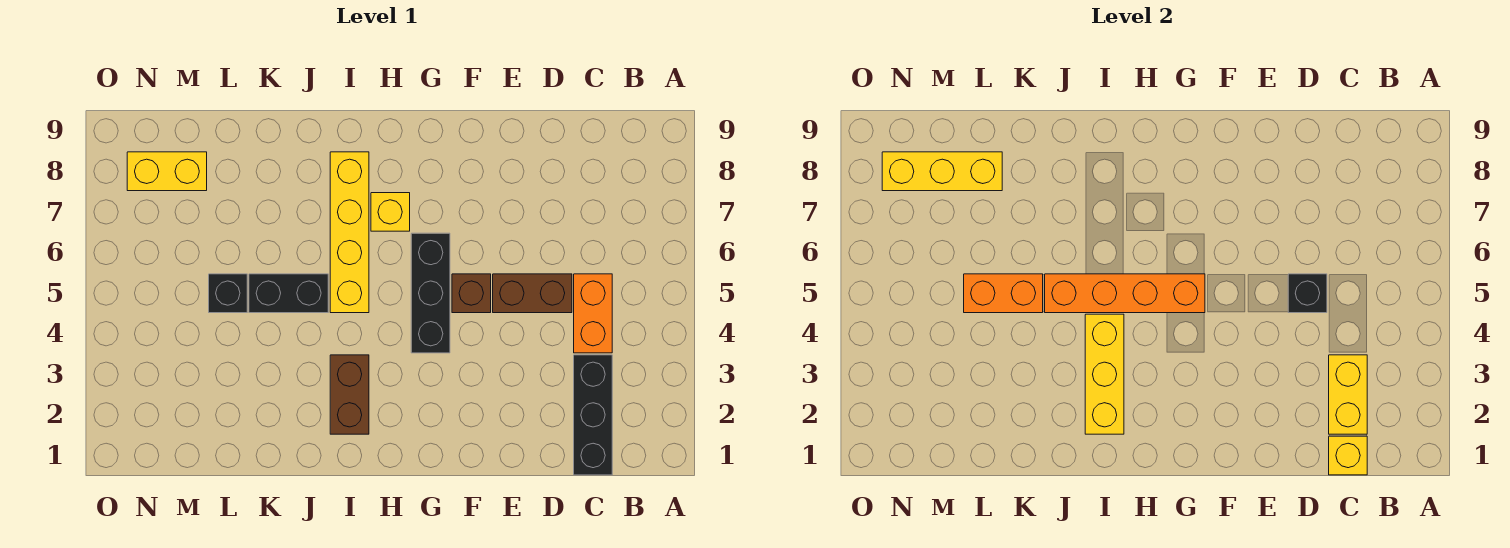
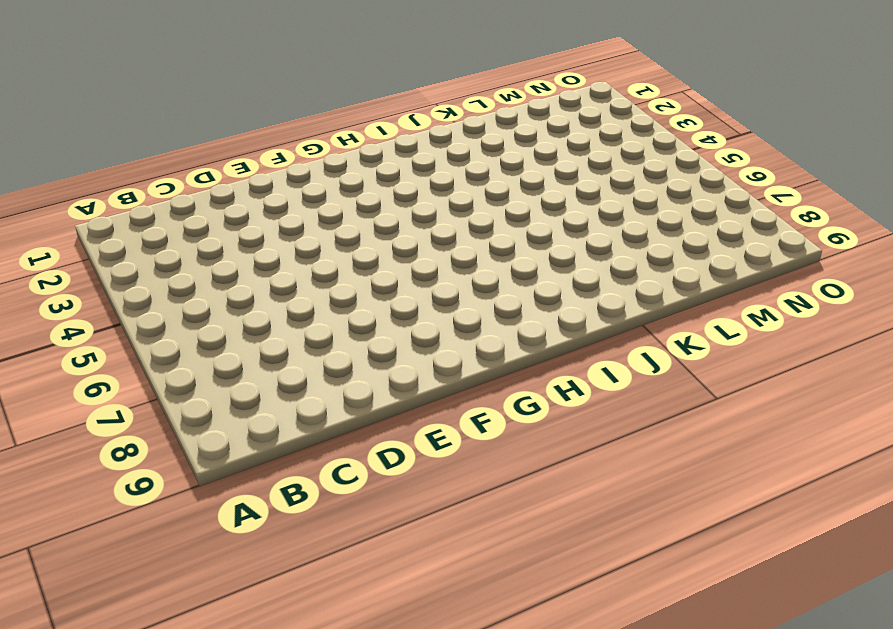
none -> black 1x3 brick [574,355,612,475]
none -> orange 1x2 brick [574,274,612,353]
none -> brown 1x2 brick [493,274,572,313]

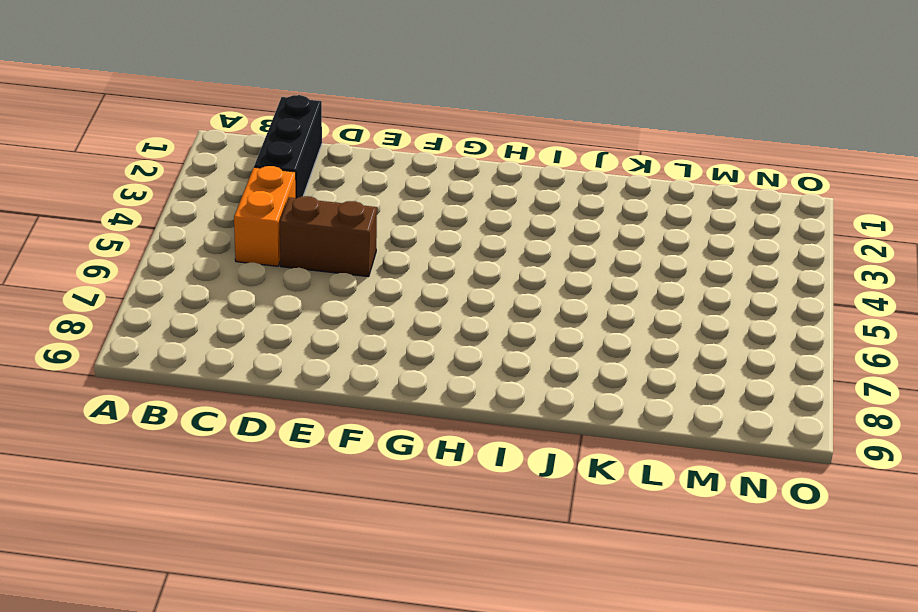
none -> brown 1x1 brick [452,274,491,313]
none -> black 1x3 brick [411,233,450,353]
none -> yellow 1x1 brick [371,193,410,231]

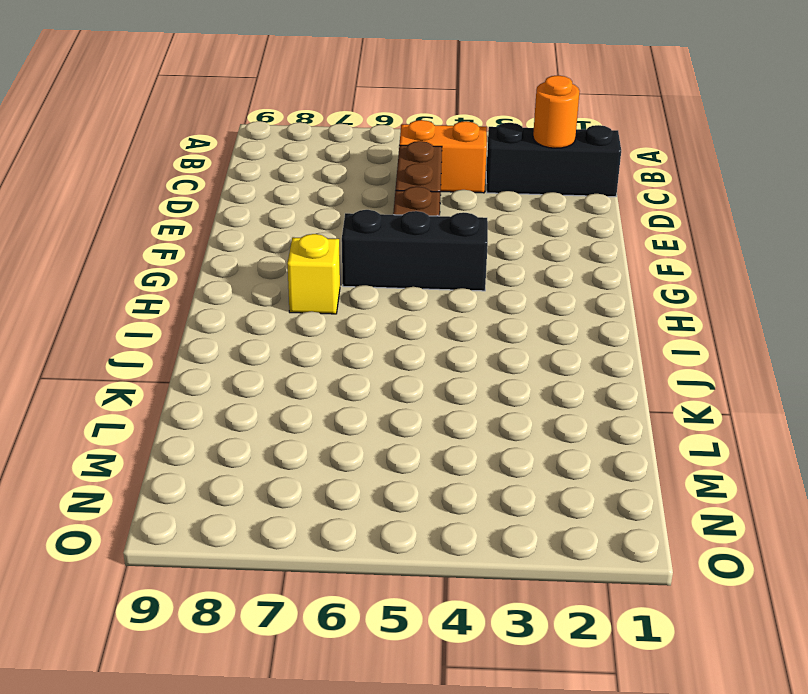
orange 1x1 round brick [533,75,580,148] -> yellow 1x2 brick [1329,355,1367,434]
none -> brown 1x2 brick [330,355,369,434]
none -> yellow 1x4 brick [330,152,369,313]
none -> black 1x2 brick [249,274,328,313]

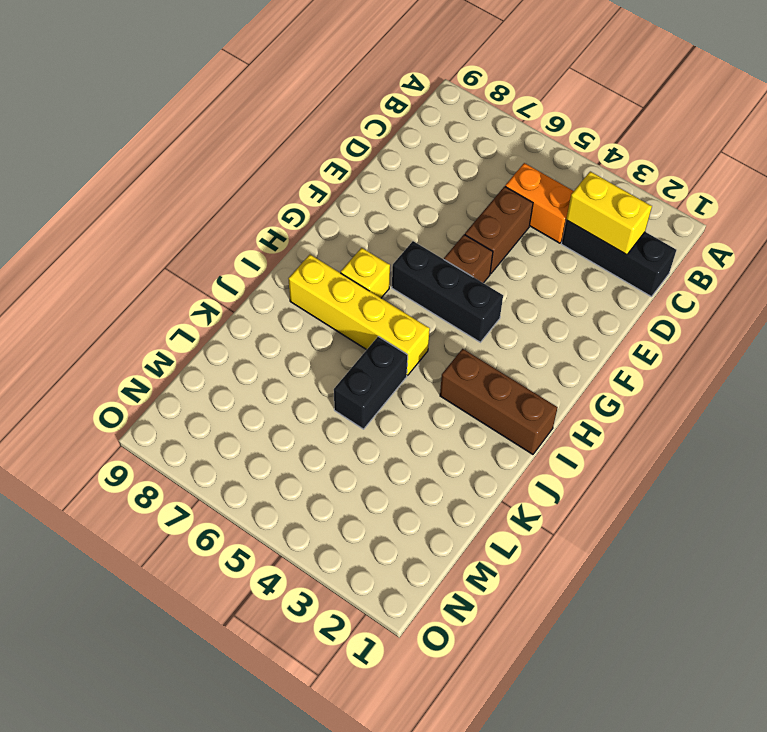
brown 1x3 brick [440,349,558,454] -> brown 1x2 brick [330,355,369,434]
none -> black 1x1 brick [209,274,247,313]
none -> yellow 1x2 brick [127,152,207,191]
none -> yellow 1x1 brick [1329,436,1367,475]

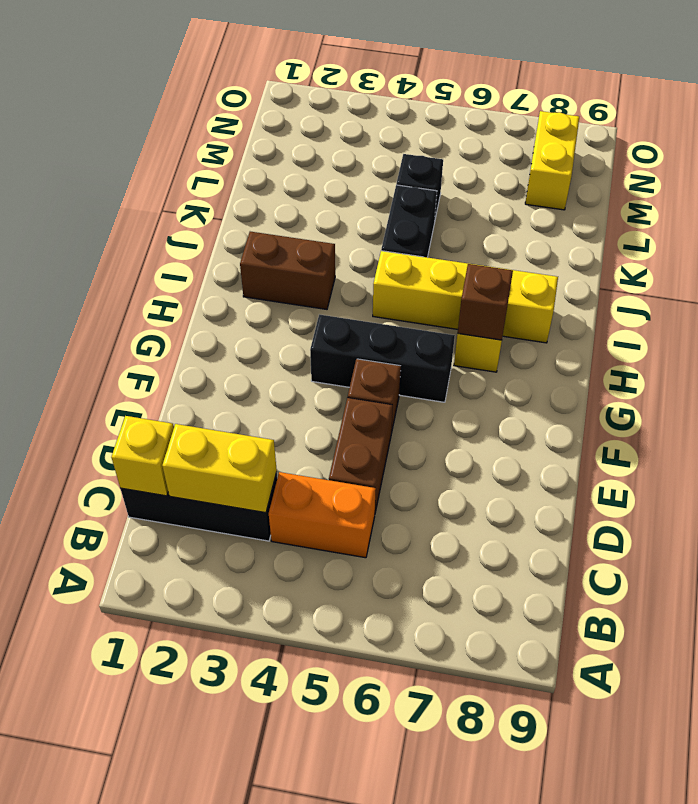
brown 1x1 brick [458,264,513,340] -> none
none -> black 1x1 brick [1288,274,1327,313]
none -> orange 1x4 brick [1045,274,1205,313]
none -> yellow 1x3 brick [1085,314,1124,434]

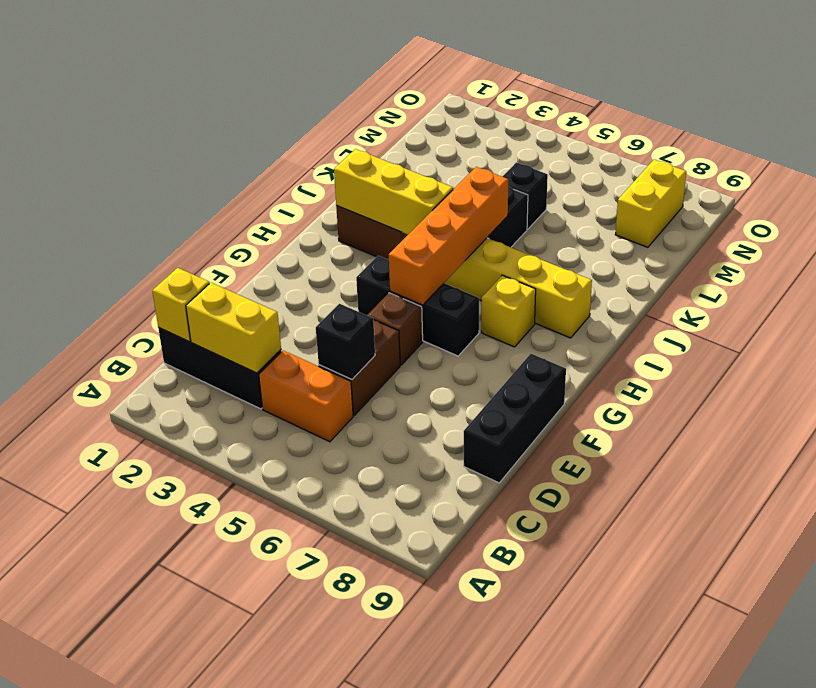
black 1x3 brick [464,354,566,483] -> none
none -> orange 1x2 brick [964,274,1043,313]
none -> yellow 1x3 brick [882,152,1002,191]

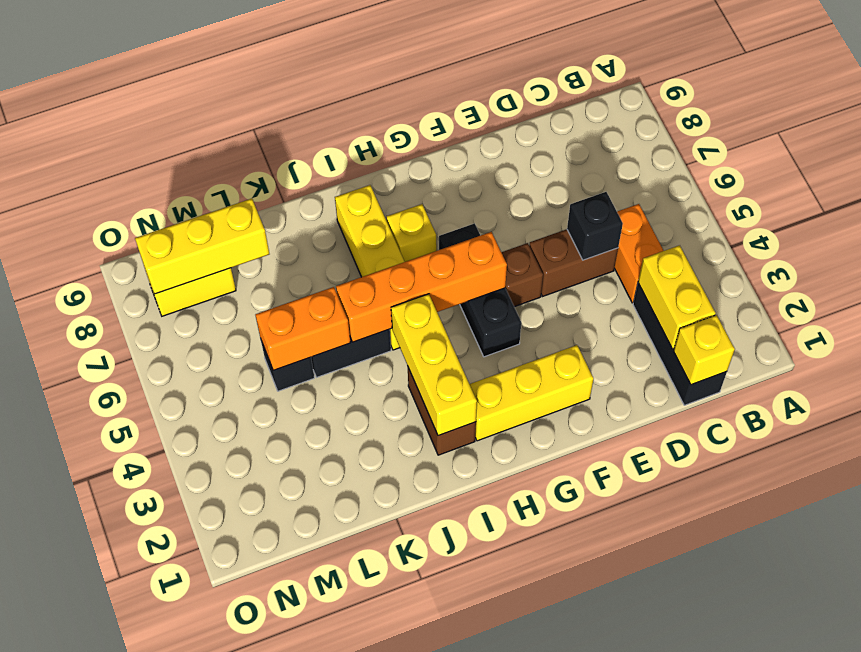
yellow 1x3 brick [470,345,594,441] -> none

